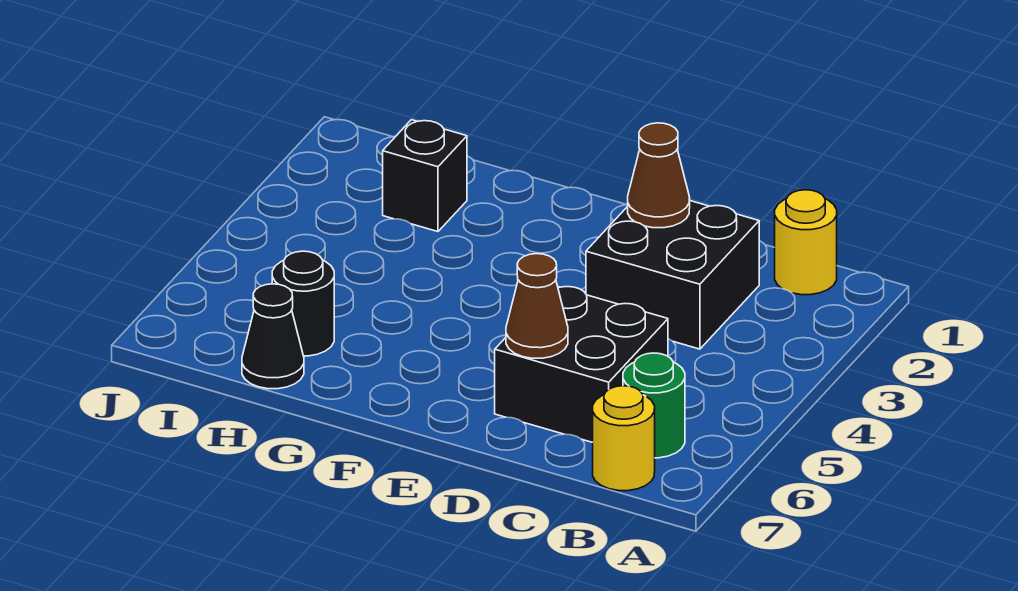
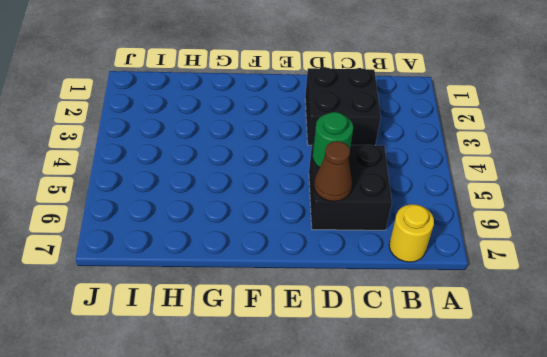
green 1x1 round brick [313,112,353,168] -> green 1x1 round brick moved to [623,353,685,458]
none -> yellow 1x1 round brick [775,190,837,295]
none -> black 1x1 brick [383,120,467,232]

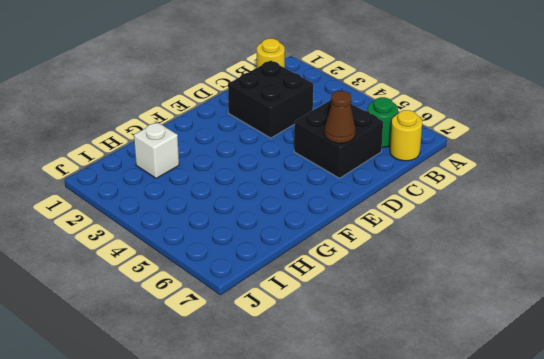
white 1x1 brick [134,122,179,178] -> black 1x1 brick [383,120,467,232]
none -> black 1x1 round brick [272,251,334,356]
none -> black 1x1 cone [242,284,304,389]

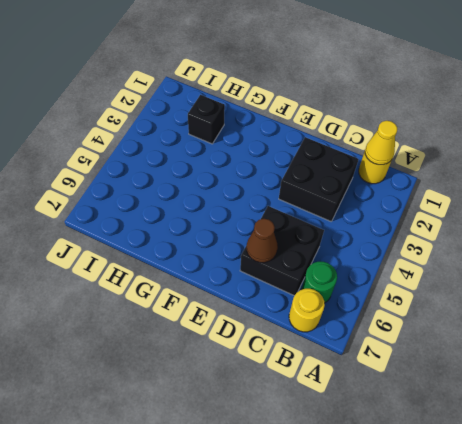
yellow 1x1 cone [365,121,397,165] -> none
none -> black 1x1 round brick [272,251,334,356]
none -> black 1x1 cone [242,284,304,389]

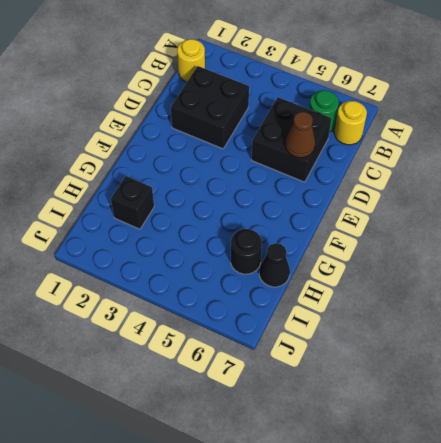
none -> brown 1x1 cone [628,123,690,228]

